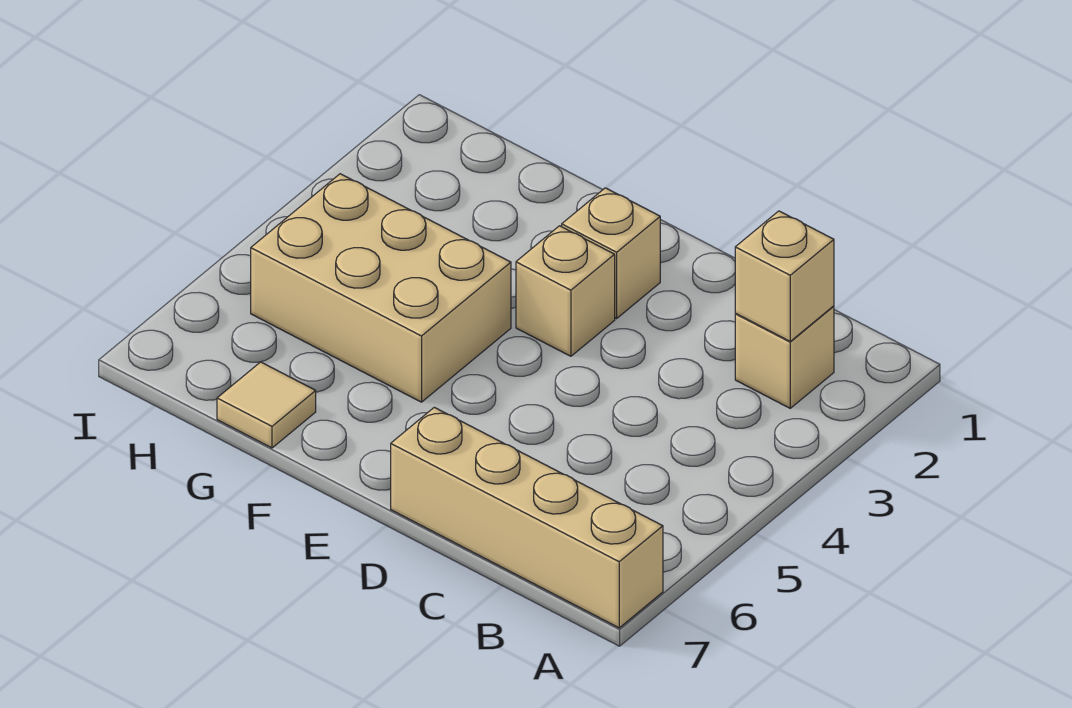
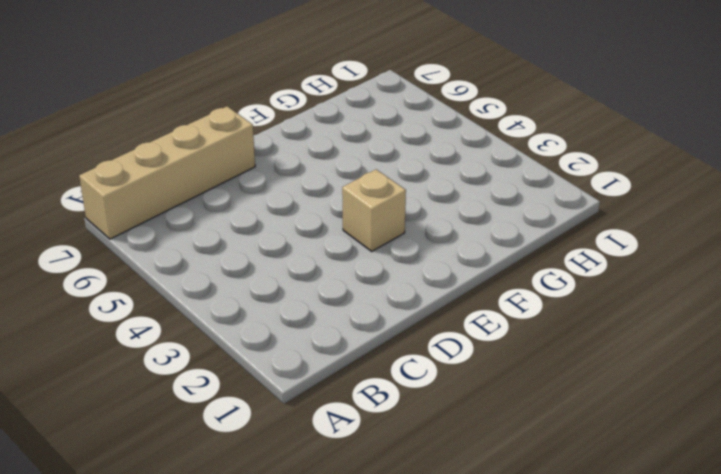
none -> tan 1x1 brick [735,306,834,408]
none -> tan 1x1 brick [562,188,660,318]

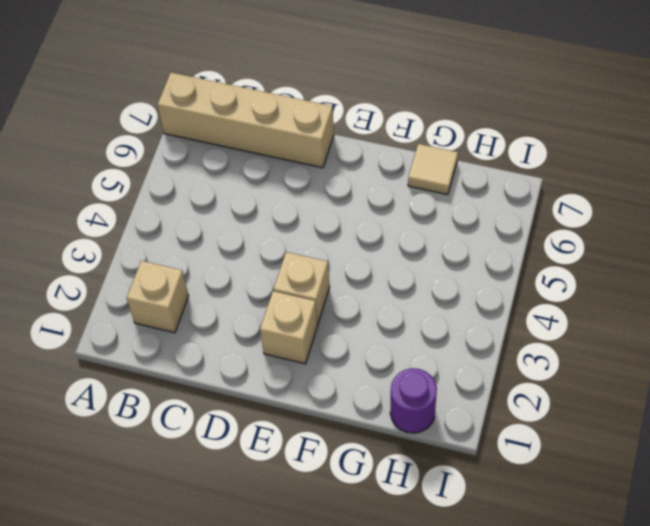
purple 1x1 round brick [390,368,437,433] -> none
none -> tan 2x3 brick [251,174,511,402]
none -> tan 1x1 brick [735,211,834,341]

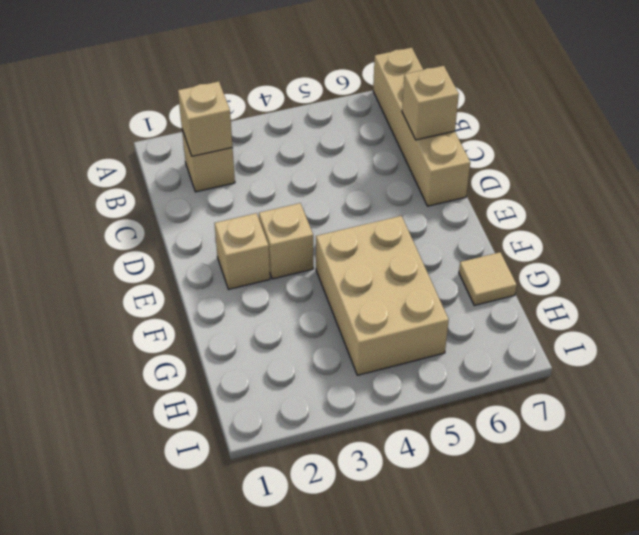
tan 1x1 brick [402,66,459,140] -> none

